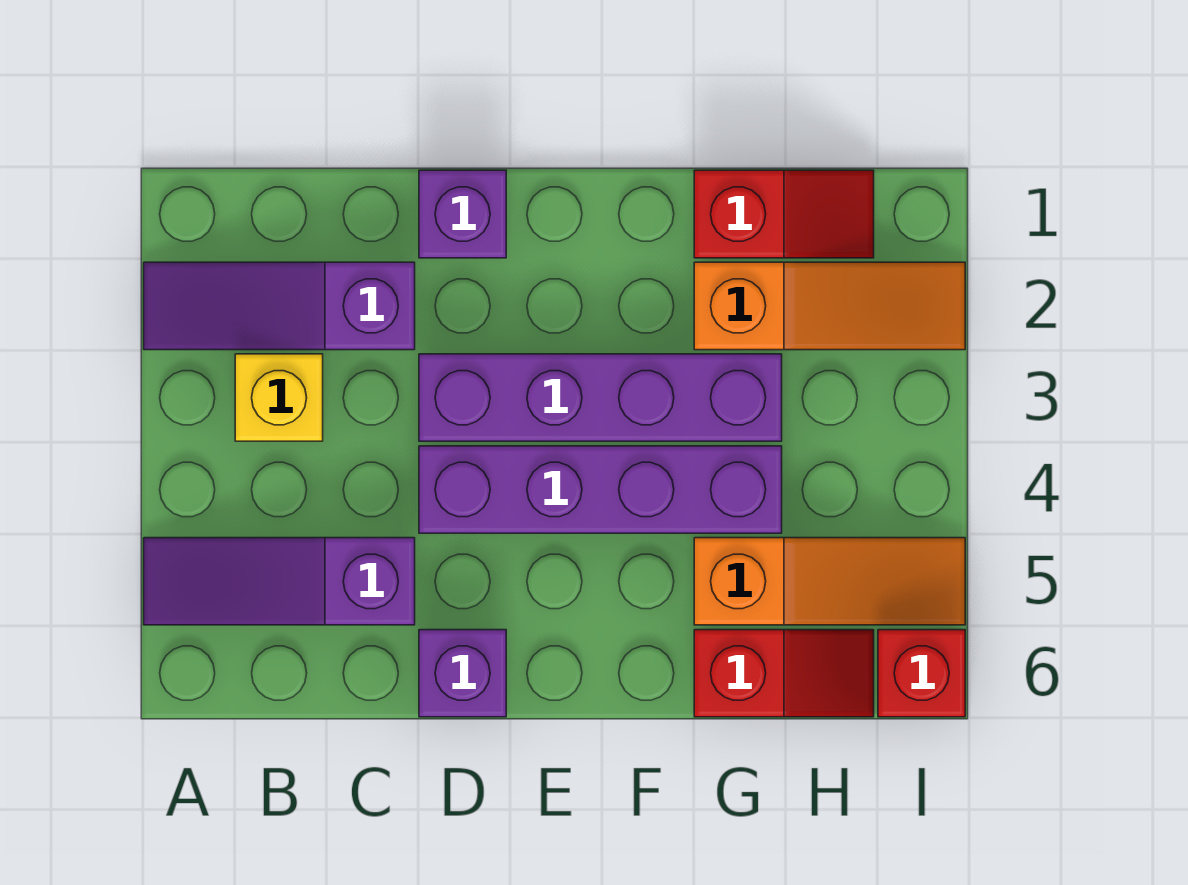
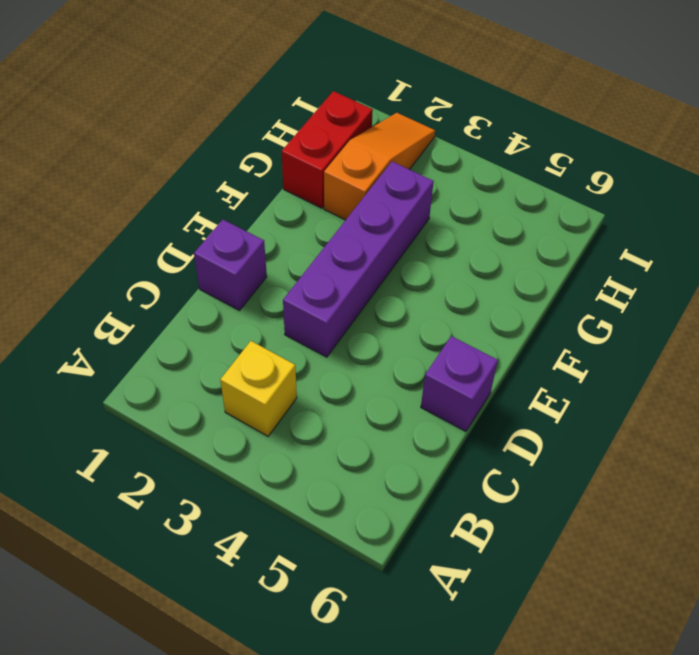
red 1x2 brick [282,91,373,208] -> red 1x2 slope [694,170,874,258]
none -> purple 1x3 slope [144,262,415,350]
none -> purple 1x3 slope [144,538,415,625]
none -> purple 1x4 brick [419,446,782,533]

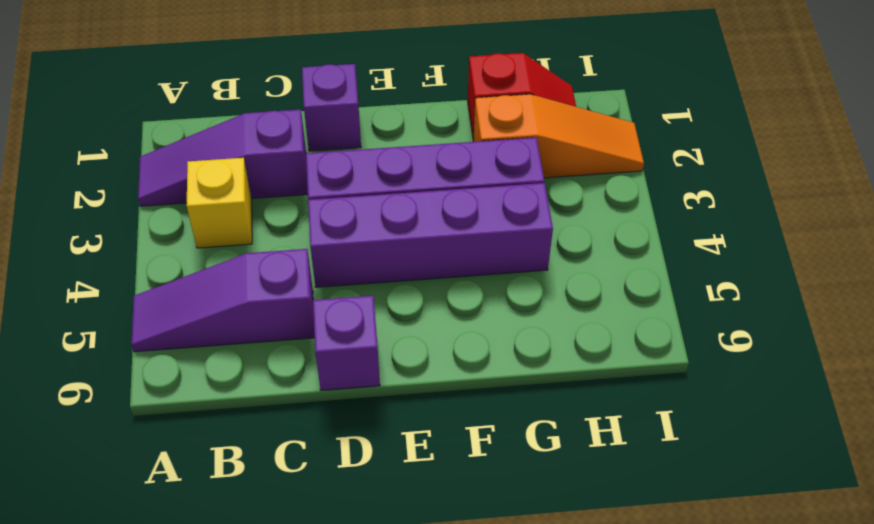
none -> orange 1x3 slope [694,538,965,625]
none -> red 1x2 slope [694,630,874,717]
none -> red 1x1 brick [878,630,965,717]

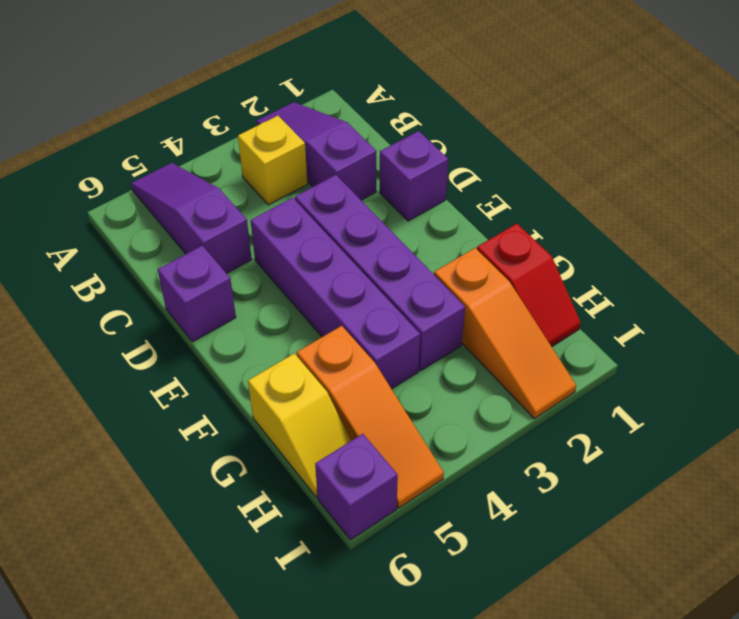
yellow 1x2 slope [248,353,351,497] -> red 1x2 slope [694,630,874,717]
purple 1x1 brick [315,434,398,540] -> red 1x1 brick [878,630,965,717]

